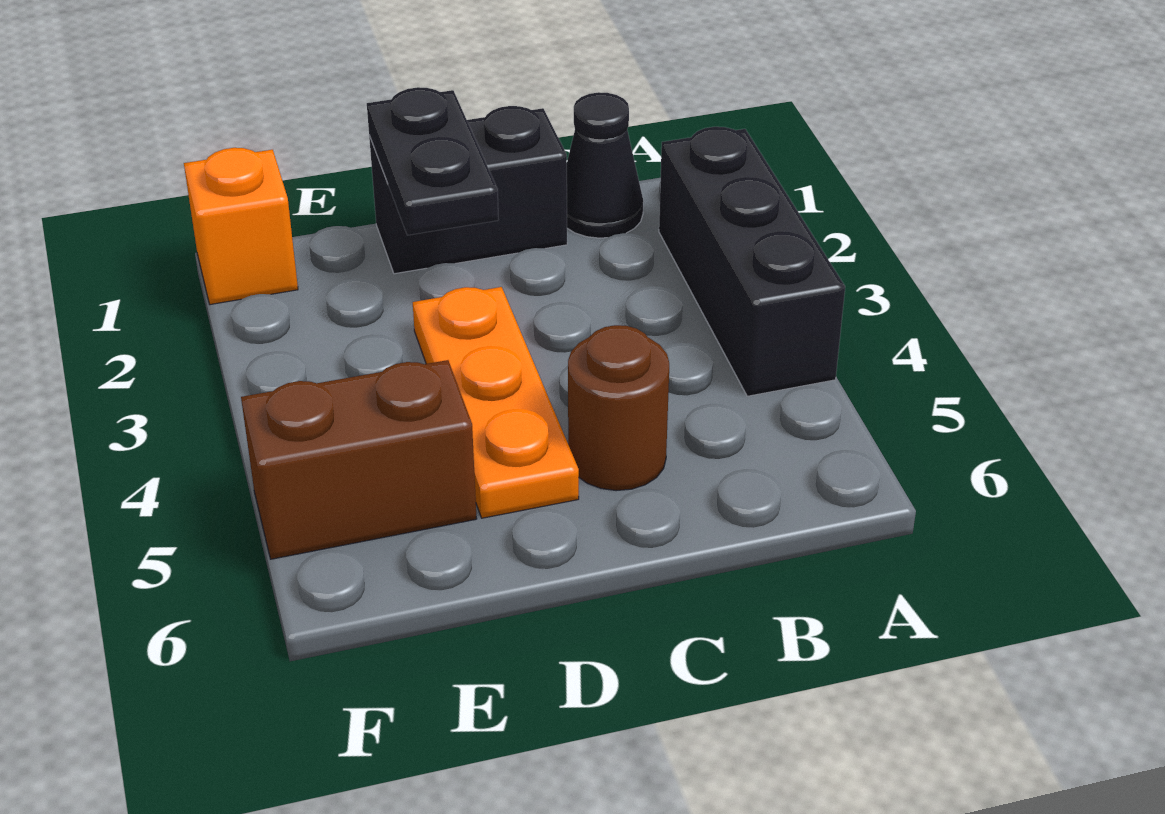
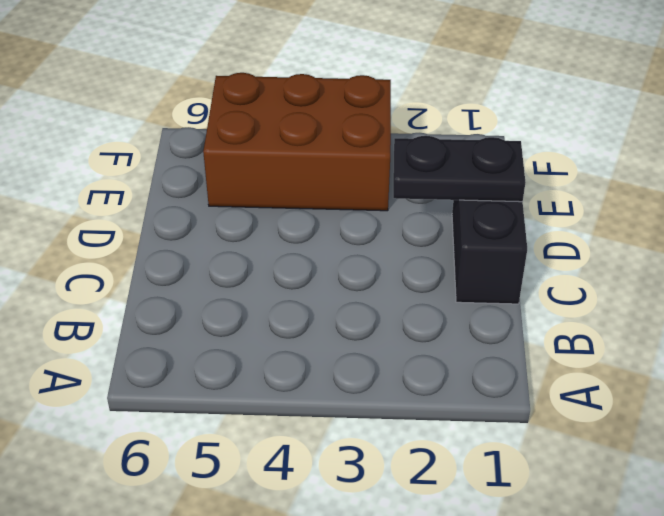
brown 2x3 brick [203,73,391,211] -> brown 1x2 brick [241,360,477,559]
none -> black 1x3 brick [659,127,845,396]
none -> black 1x1 cone [567,92,643,238]

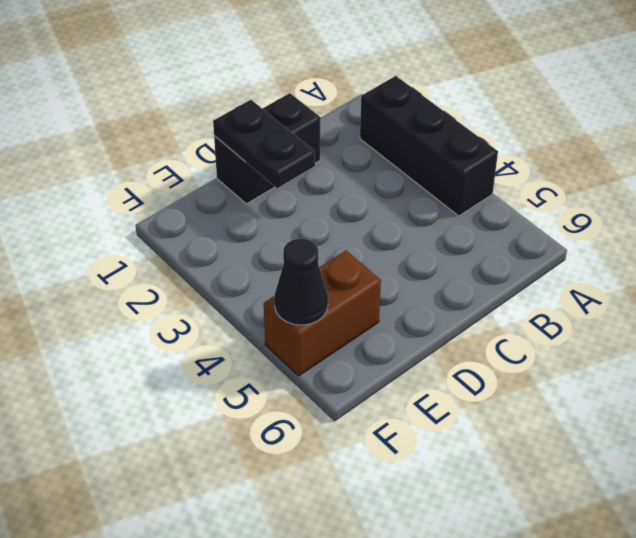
black 1x1 cone [274,239,328,325] -> black 1x1 cone moved to [567,92,643,238]
none -> brown 1x1 round brick [568,325,669,491]
none -> orange 1x3 plate [413,287,579,518]

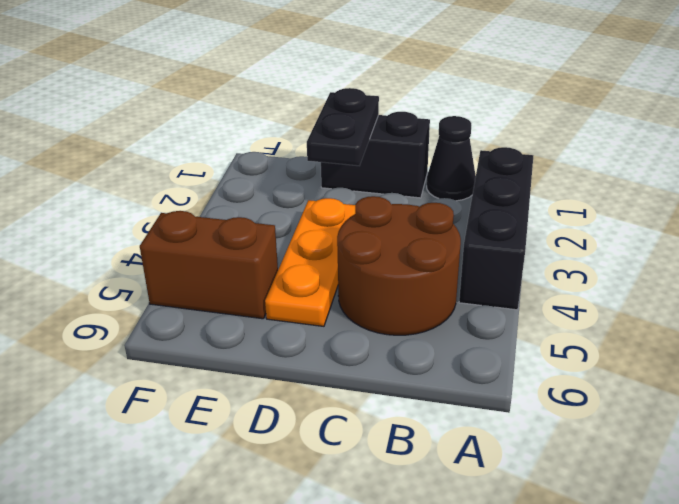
brown 2x2 round brick [337,196,461,335] -> brown 1x1 round brick [568,325,669,491]
none -> orange 1x1 brick [184,148,298,304]

